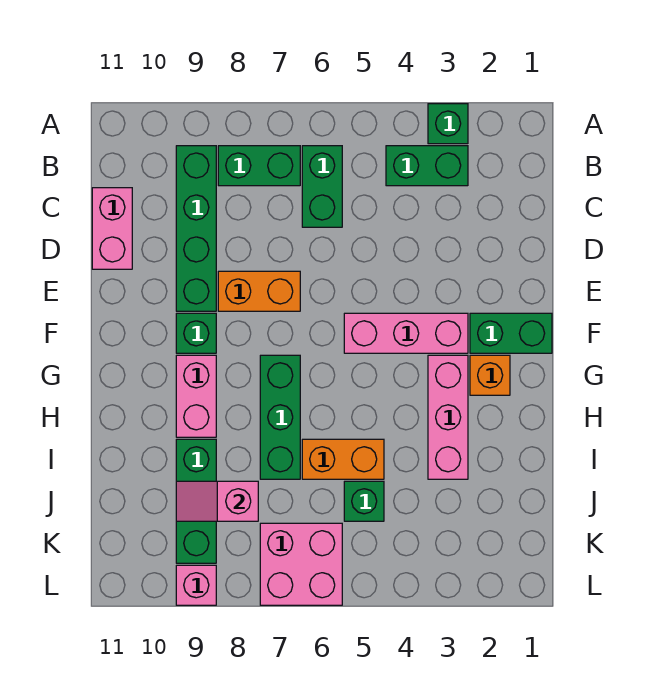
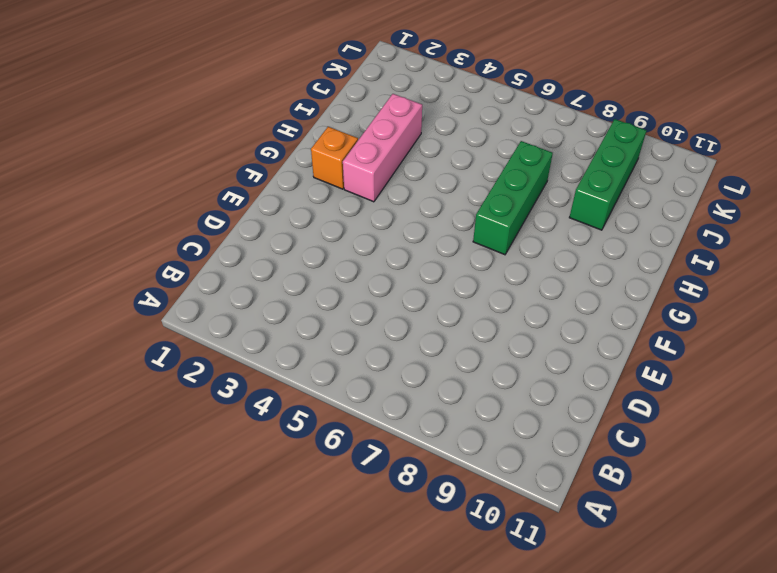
none -> green 1x1 brick [428,104,468,144]
none -> green 1x2 brick [386,146,468,186]
none -> green 1x2 brick [302,146,342,227]

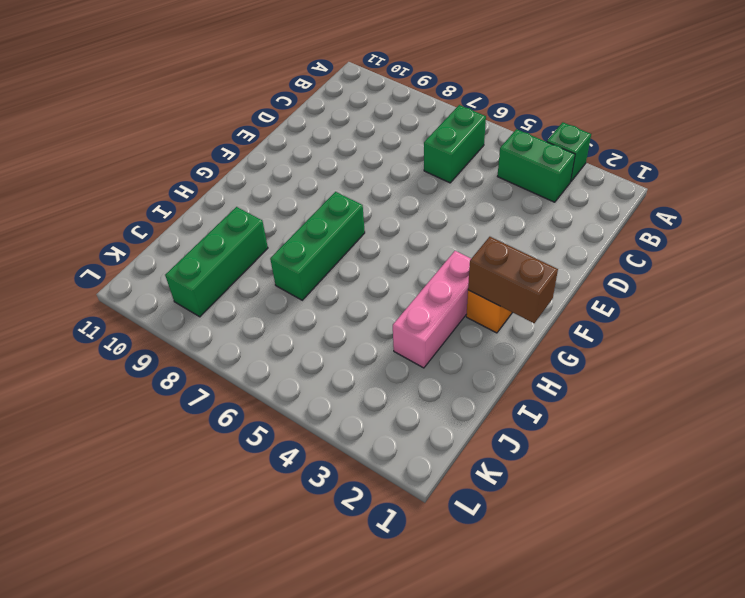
brown 1x2 brick [468,237,558,323] -> none
none -> green 1x2 brick [218,146,300,186]
none -> green 1x4 brick [176,146,216,311]
none -> pink 1x2 brick [92,188,132,269]

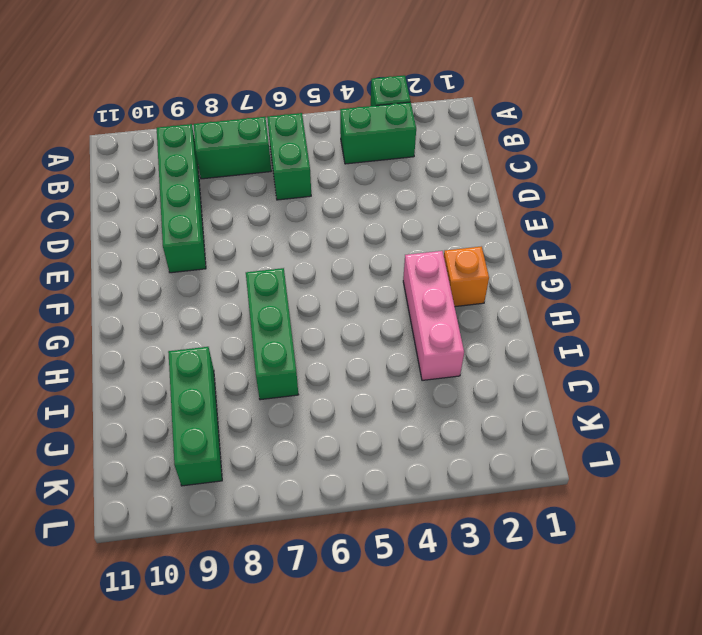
none -> pink 1x2 brick [92,188,132,269]
none -> orange 1x2 brick [218,271,300,311]
none -> green 1x2 brick [470,313,552,353]

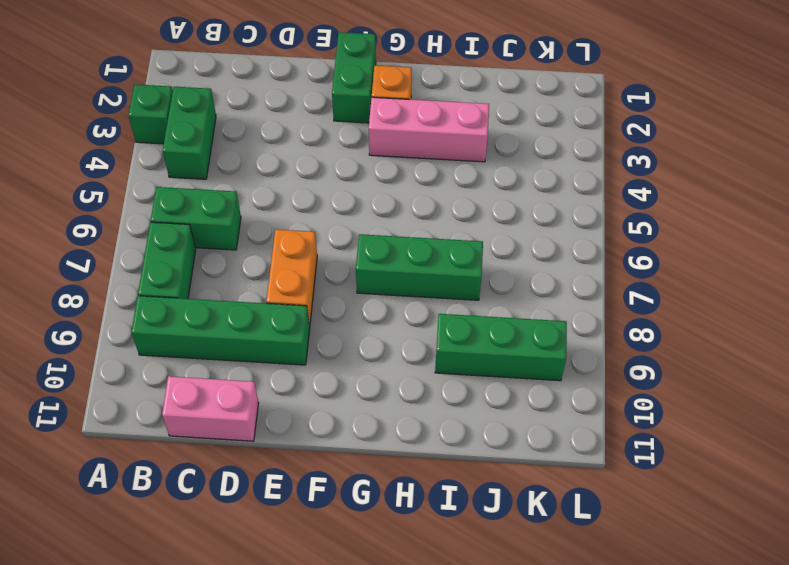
none -> pink 1x3 brick [344,313,468,353]
none -> green 1x1 brick [176,313,216,353]
none -> pink 1x2 brick [176,355,216,437]

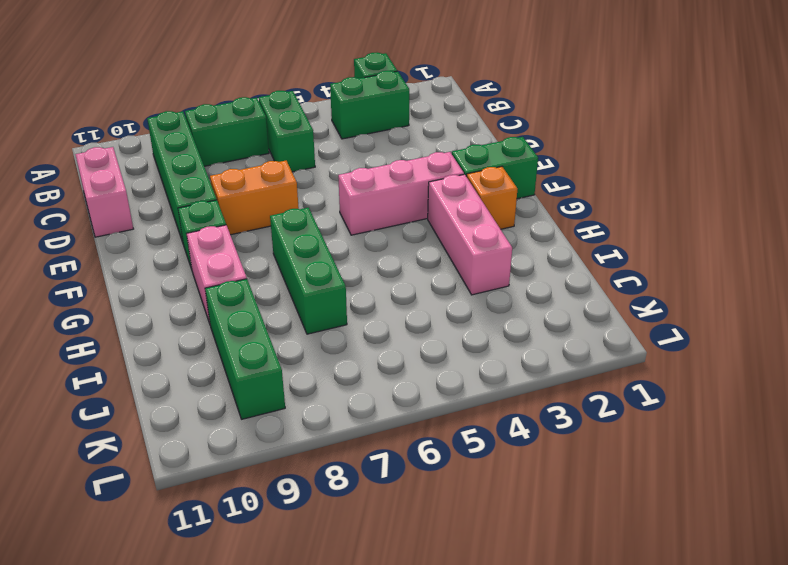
none -> orange 1x2 brick [302,439,384,479]
none -> green 1x1 brick [344,481,384,521]
none -> pink 2x2 brick [260,523,342,605]

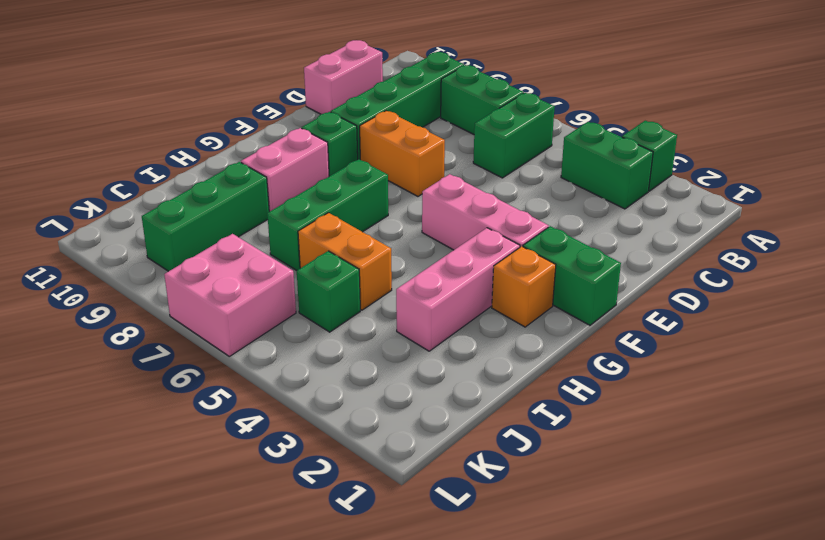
none -> pink 1x1 brick [176,565,216,605]
none -> pink 1x2 slope [176,481,258,521]

